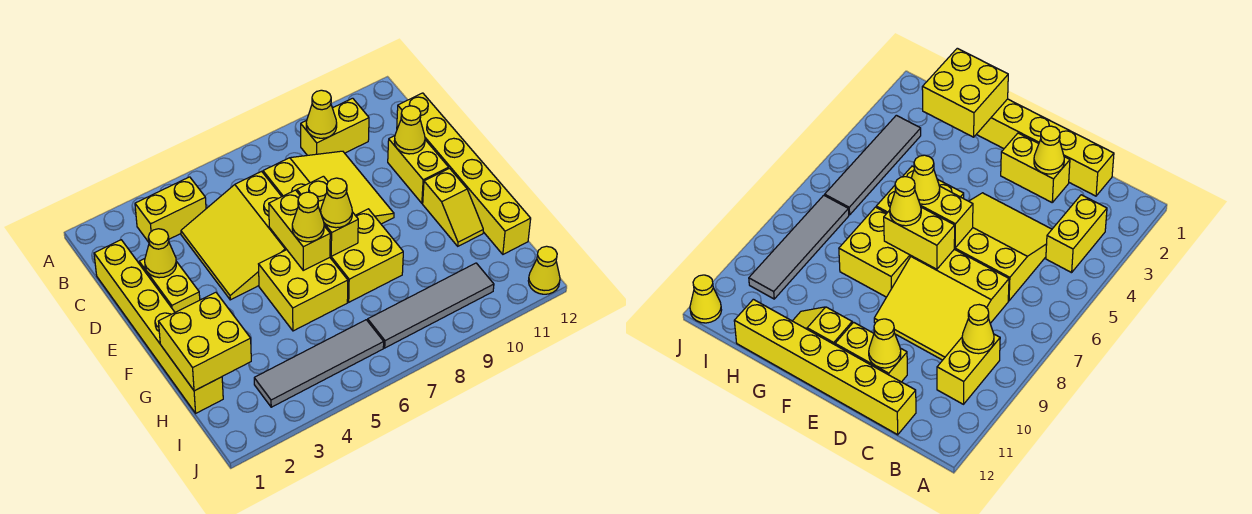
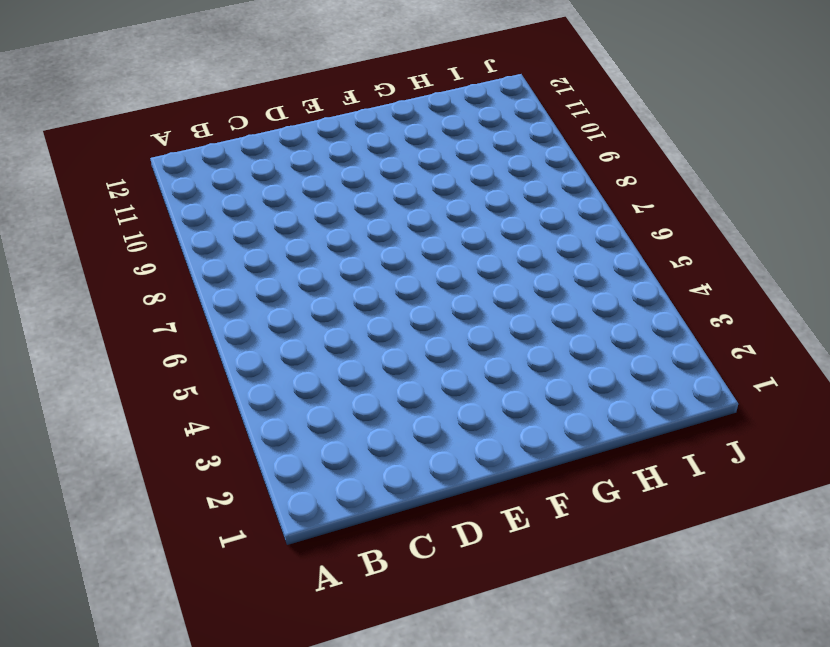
none -> yellow 1x2 brick [135,177,206,242]
none -> yellow 1x2 brick [301,98,369,155]
none -> yellow 1x6 brick [94,240,223,413]

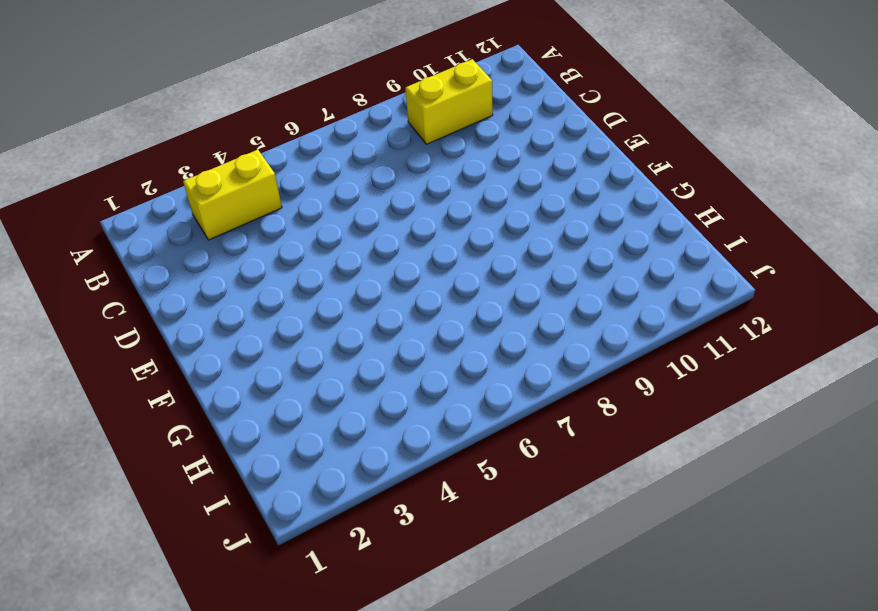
none -> yellow 1x6 brick [94,240,223,413]
none -> yellow 3x3 slope [181,171,287,300]
none -> yellow 3x3 slope [263,151,394,224]

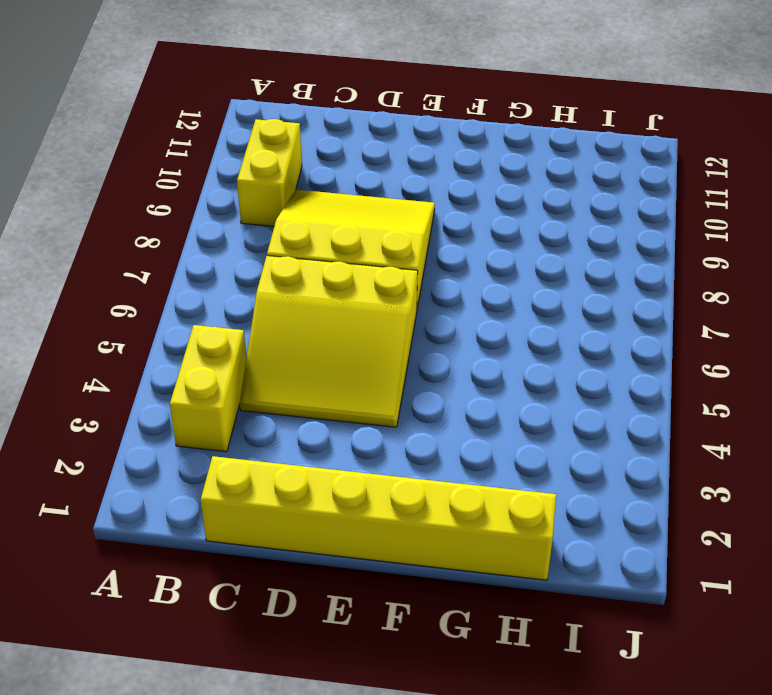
none -> yellow 1x6 brick [397,93,531,254]
none -> yellow 1x2 brick [139,259,200,312]
none -> yellow 1x2 brick [388,136,449,203]

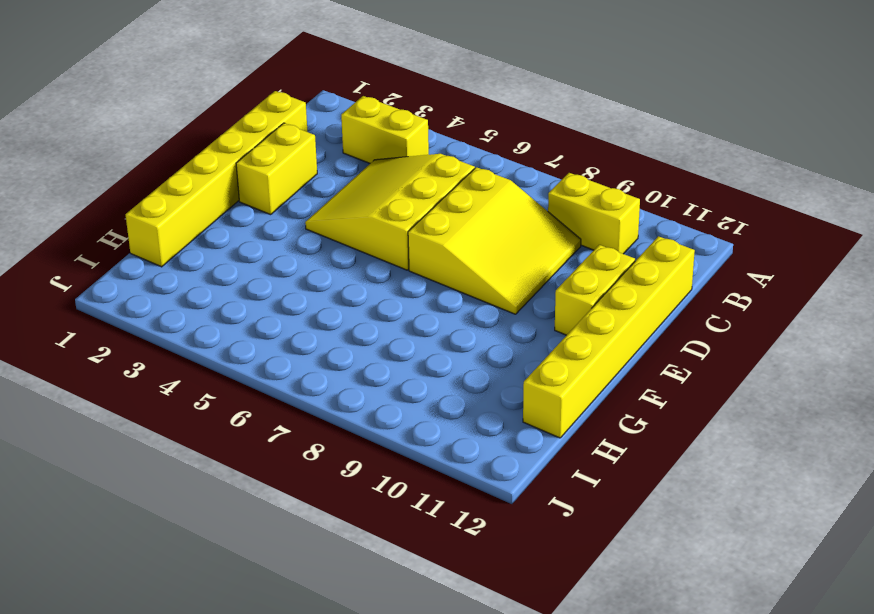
none -> yellow 2x2 brick [259,250,348,331]
none -> yellow 2x2 brick [330,209,403,302]
none -> yellow 1x2 slope [423,168,483,246]

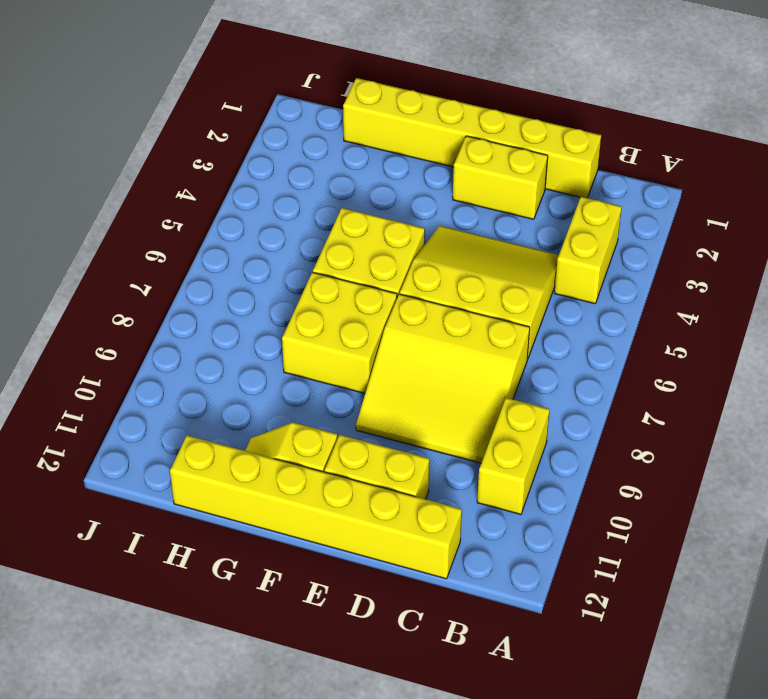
none -> grey 1x4 tile [254,320,384,407]
none -> grey 1x4 tile [368,263,494,348]
none -> yellow 1x1 cone [528,246,560,294]

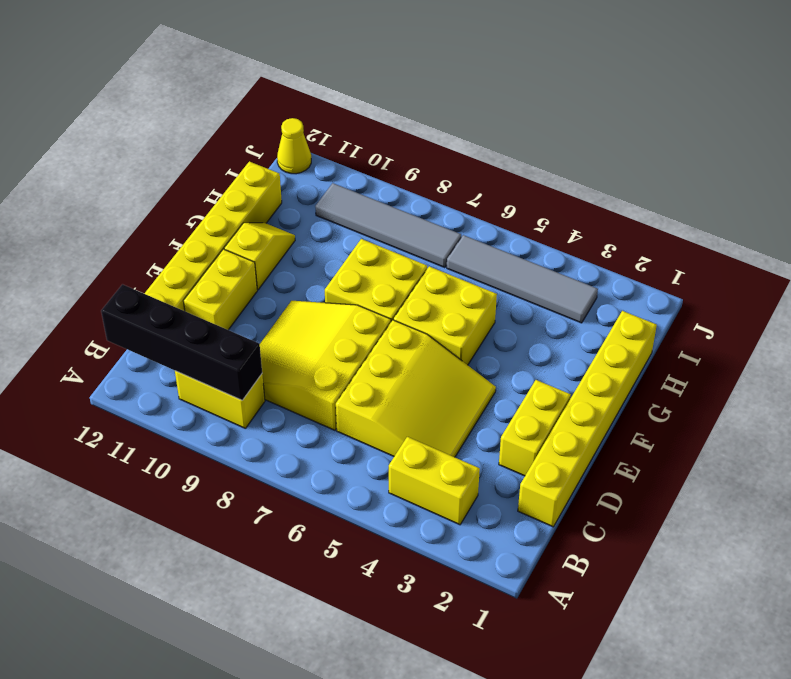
black 1x4 brick [101,284,262,400] -> yellow 1x1 cone [306,90,337,138]
none -> yellow 1x1 cone [145,229,176,278]
none -> yellow 1x1 cone [394,106,425,154]
none -> yellow 1x2 brick [269,190,330,270]

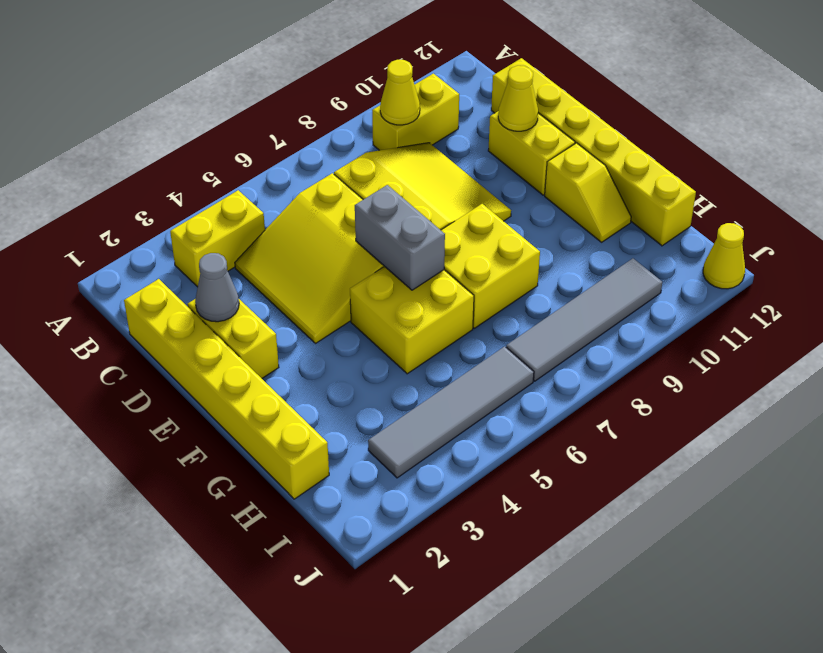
grey 1x1 cone [195,253,239,322] -> yellow 1x1 cone [145,229,176,278]
grey 1x2 brick [355,185,445,290] -> yellow 1x2 brick [269,190,330,270]
none -> yellow 1x2 brick [297,176,358,256]
none -> yellow 2x2 brick [158,292,251,391]
none -> yellow 1x1 cone [292,192,324,242]

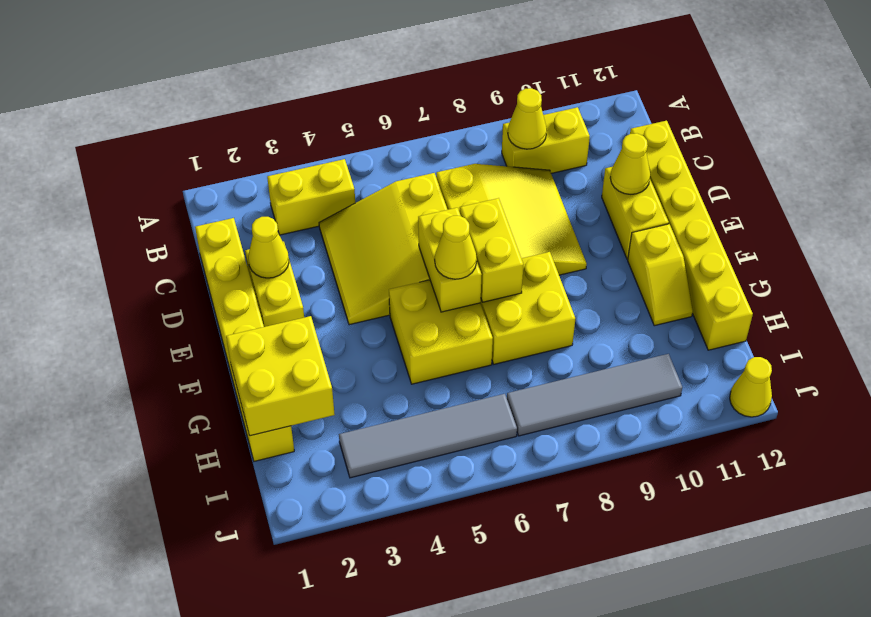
none -> yellow 1x1 cone [321,178,352,228]

